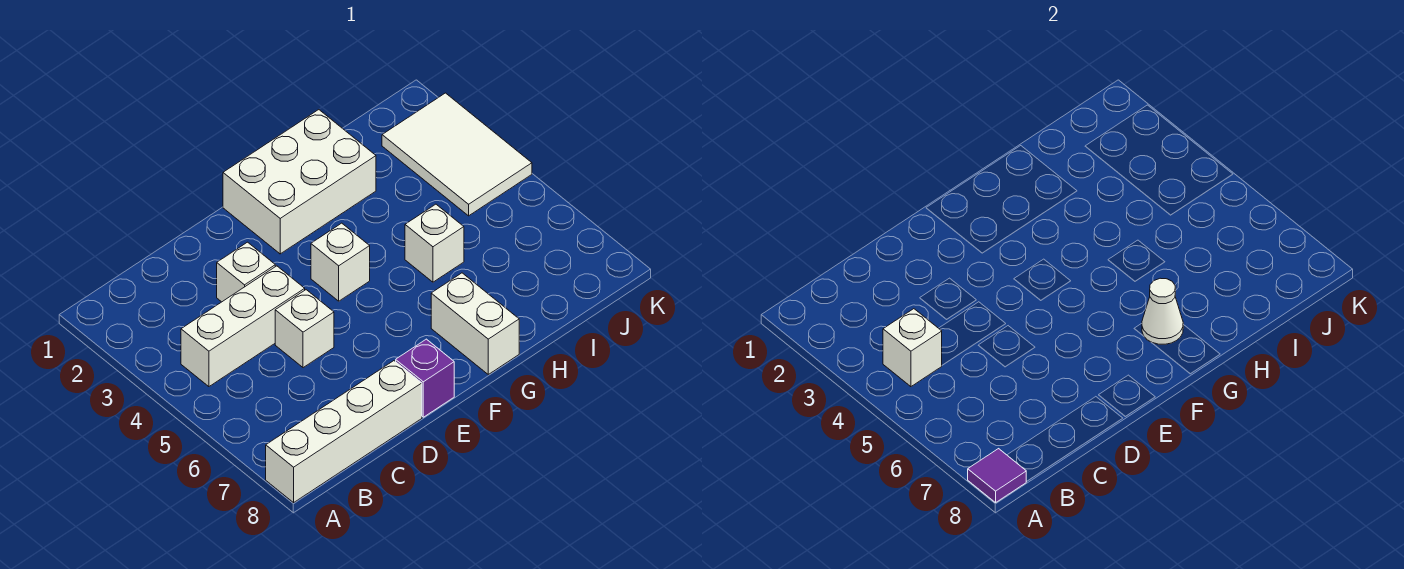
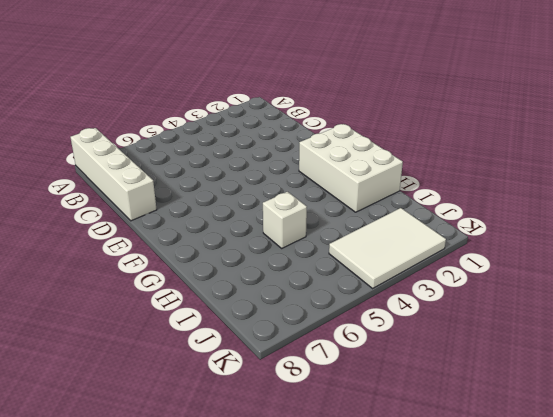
none -> white 1x3 brick [181,266,305,387]
none -> white 1x1 brick [217,242,275,302]
none -> white 1x1 brick [275,290,334,368]

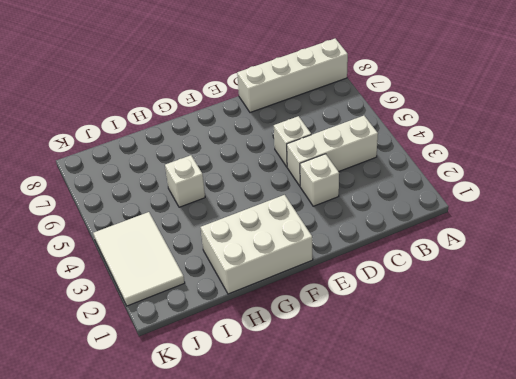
none -> purple 1x1 brick [396,339,454,417]
none -> white 1x1 brick [311,223,370,301]
none -> white 1x2 brick [431,273,519,374]

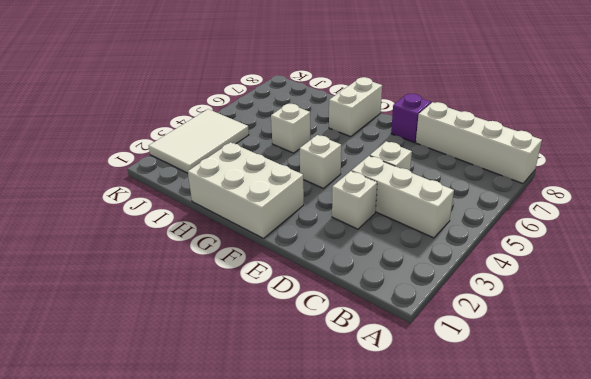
none -> purple 1x1 tile [968,449,1026,503]
none -> white 1x1 brick [883,309,942,387]
none -> white 1x1 cone [1142,278,1183,344]

